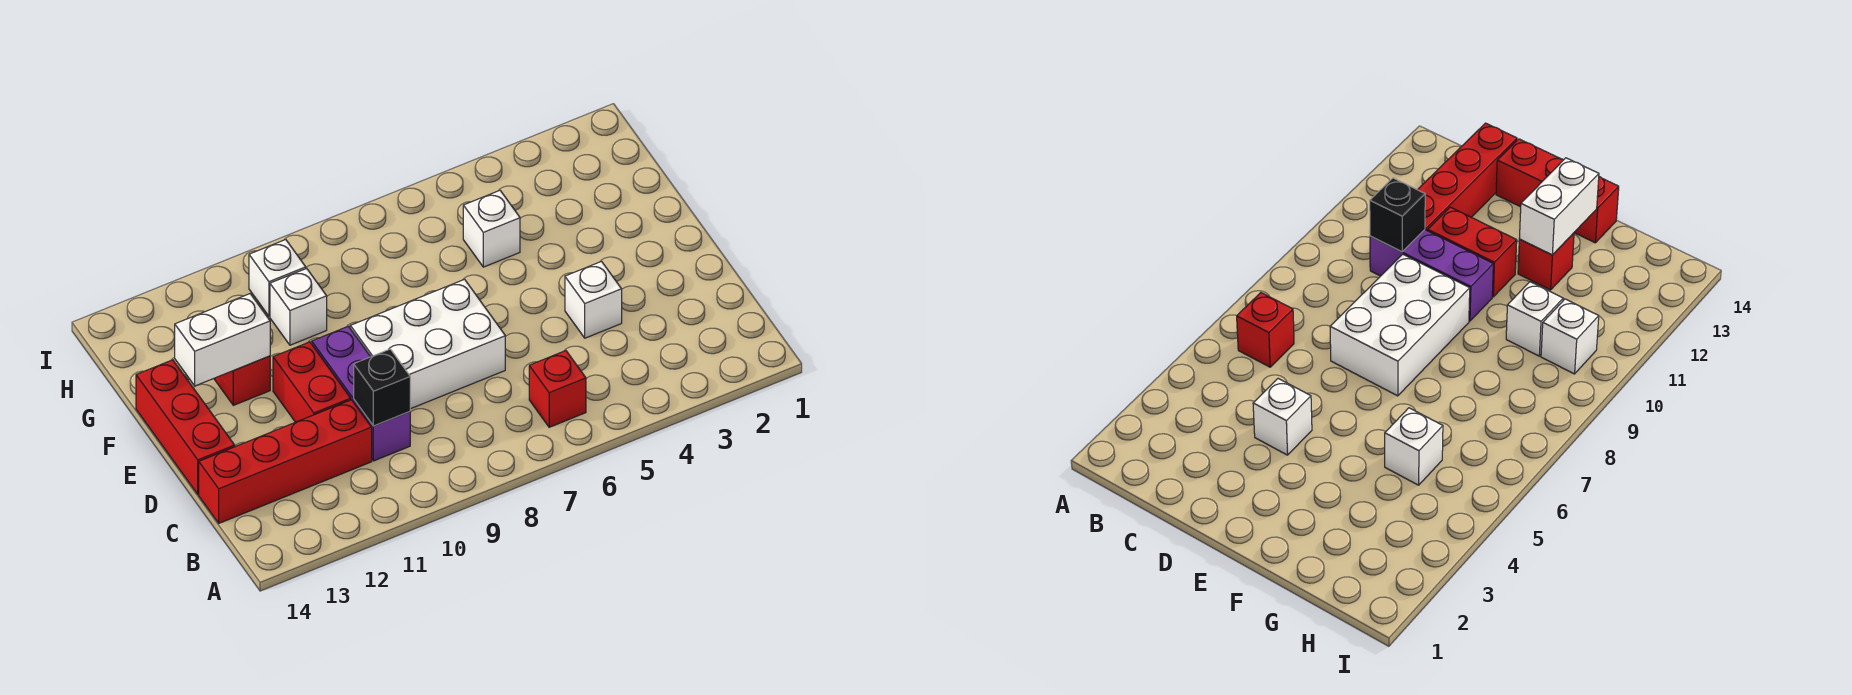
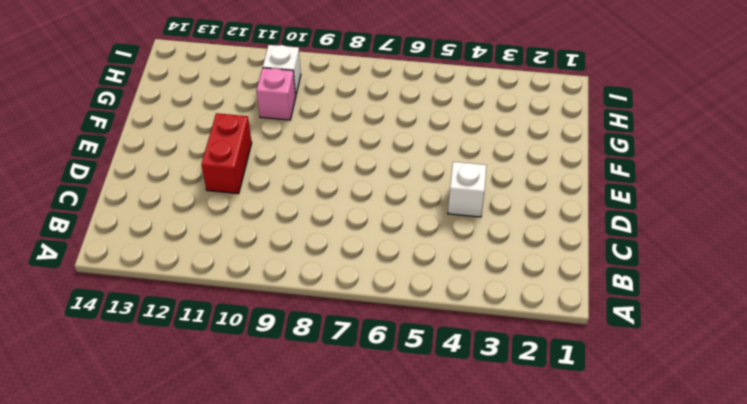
pink 1x1 brick [256,68,296,120] -> white 1x1 brick [270,268,327,345]
none -> red 1x1 brick [529,351,586,427]
none -> purple 1x3 brick [312,326,410,461]
none -> red 1x4 brick [199,400,372,523]

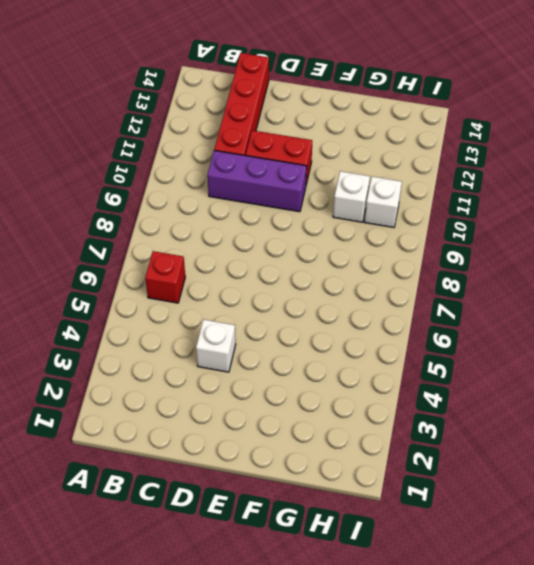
none -> white 2x3 brick [350,279,505,409]
none -> red 1x3 brick [136,360,235,494]
none -> red 1x1 brick [214,356,270,405]

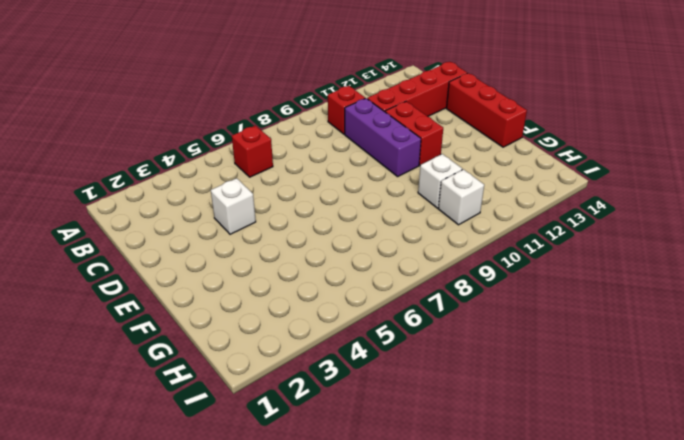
red 1x1 brick [328,86,365,134] -> red 1x1 brick moved to [214,356,270,405]
none -> white 2x3 brick [350,279,505,409]
none -> white 1x1 brick [463,190,520,267]
none -> black 1x1 brick [354,349,410,426]

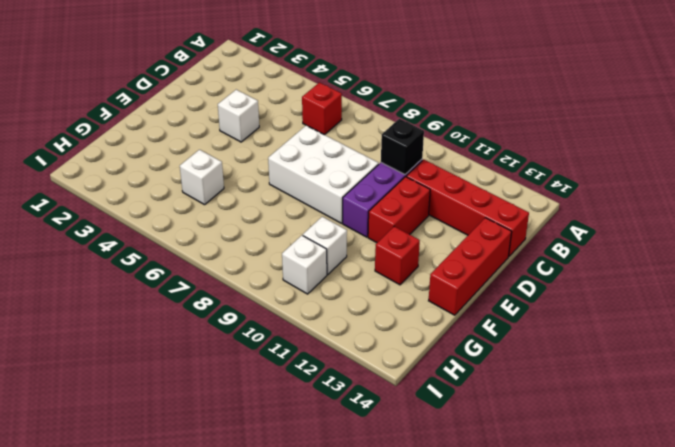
none -> white 1x2 brick [174,294,270,386]

